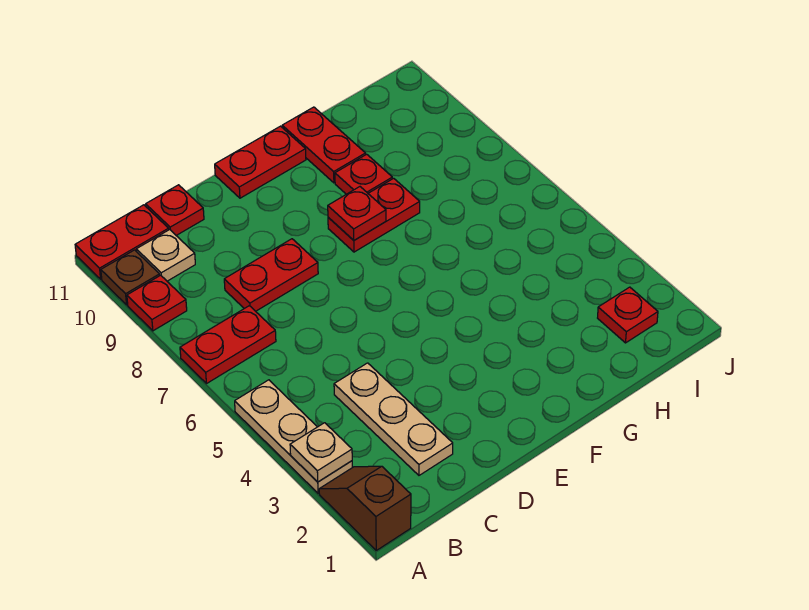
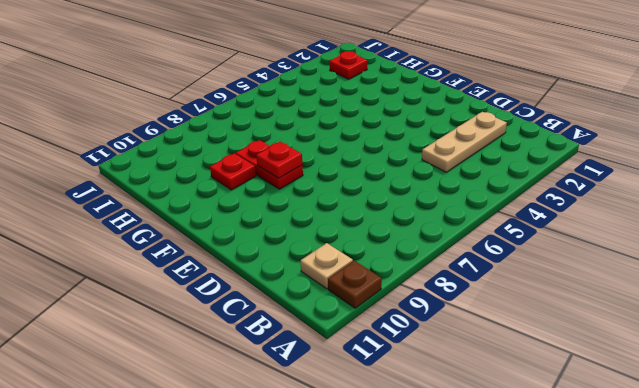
none -> brown 1x2 slope [319,466,411,550]
none -> tan 1x3 plate [235,380,352,493]
none -> red 1x2 plate [180,306,276,384]

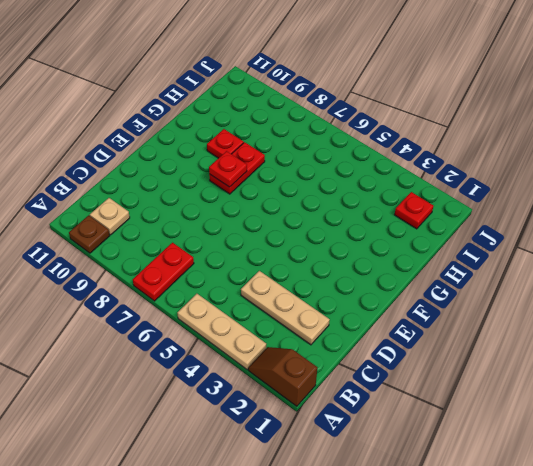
none -> red 1x1 plate [127,275,187,331]
none -> red 1x2 plate [75,205,169,279]
none -> red 1x2 plate [224,239,318,311]

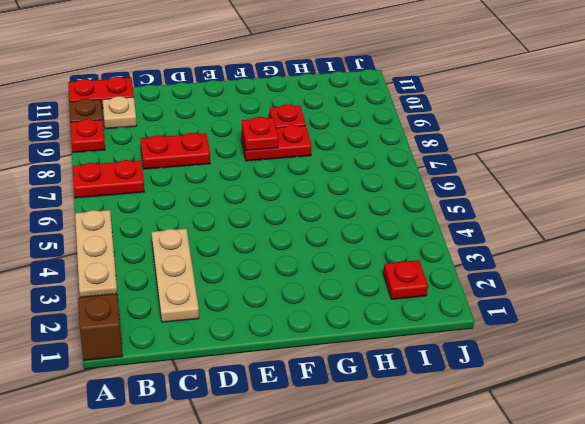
none -> red 1x1 plate [146,185,204,235]
none -> red 1x2 plate [215,126,306,198]
none -> red 1x2 plate [282,107,366,183]

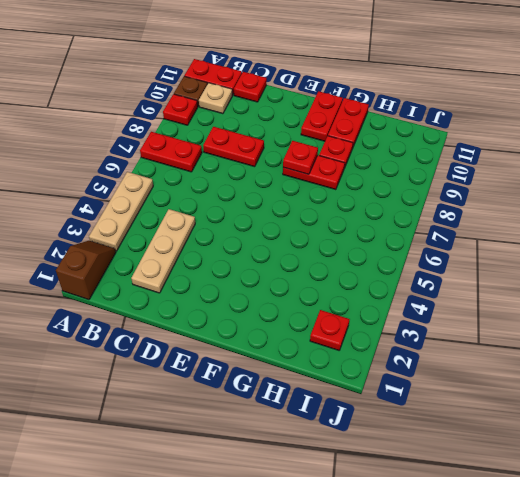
red 1x2 plate [301,91,343,141] -> red 1x2 plate turned to [215,126,306,198]
none -> tan 1x1 plate [290,423,352,482]

